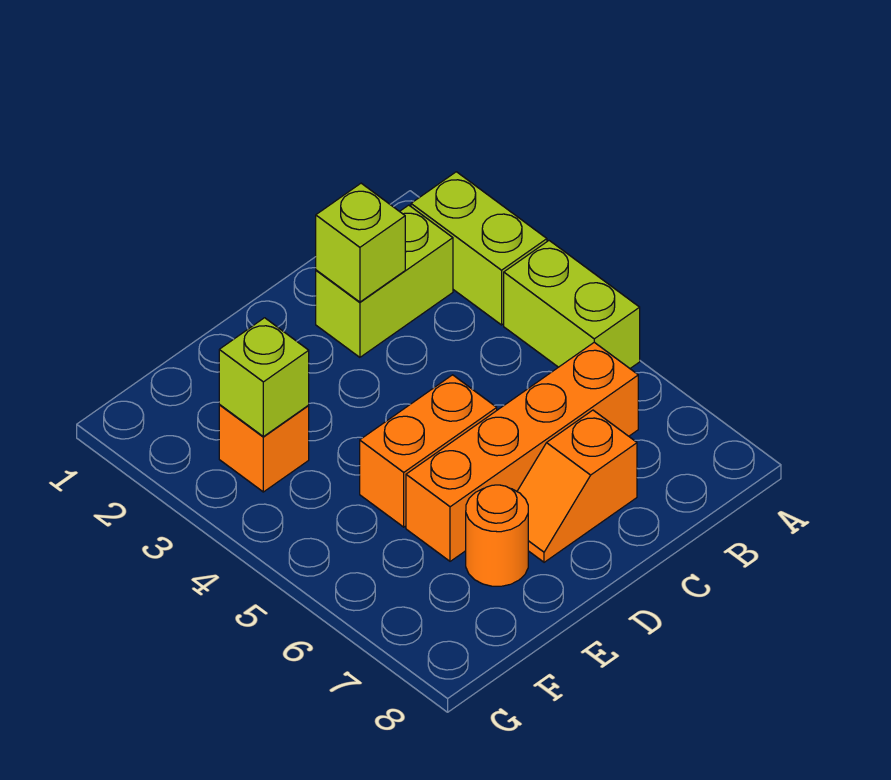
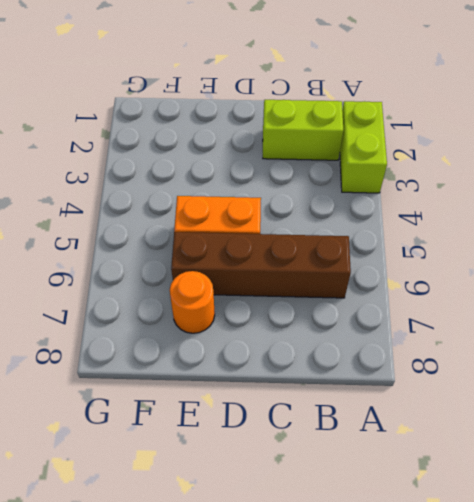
brown 1x4 brick [171,232,351,298] -> orange 1x4 brick [406,342,638,561]
none -> lime 1x2 brick [504,241,640,368]
none -> orange 1x2 slope [517,410,637,562]

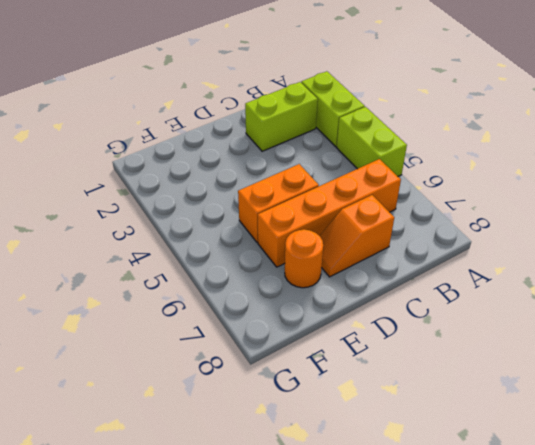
none -> orange 1x1 brick [219,405,309,492]
none -> lime 1x1 brick [316,183,405,302]

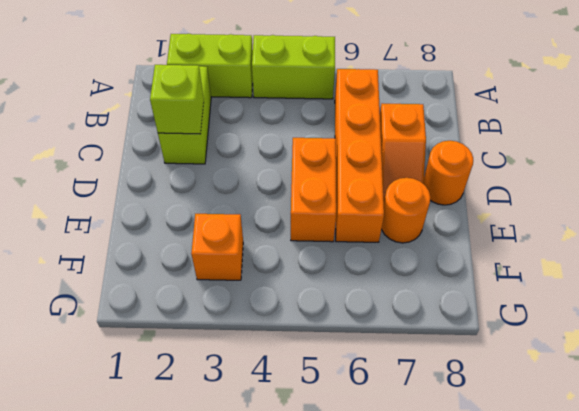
orange 1x1 round brick [424,141,473,205] -> none
none -> lime 1x1 brick [219,318,309,437]

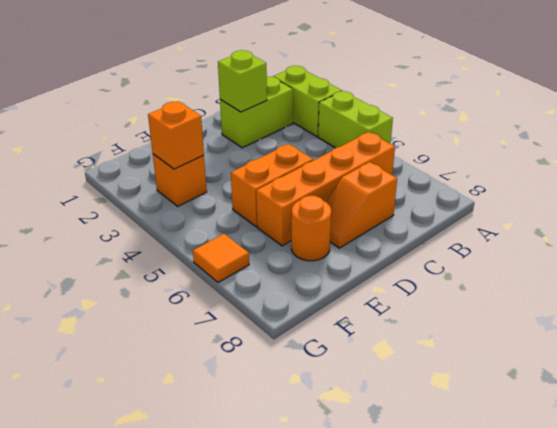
orange 1x1 brick [148,101,204,169] -> lime 1x1 brick [219,318,309,437]
orange 1x1 tile [193,234,249,283] -> none

